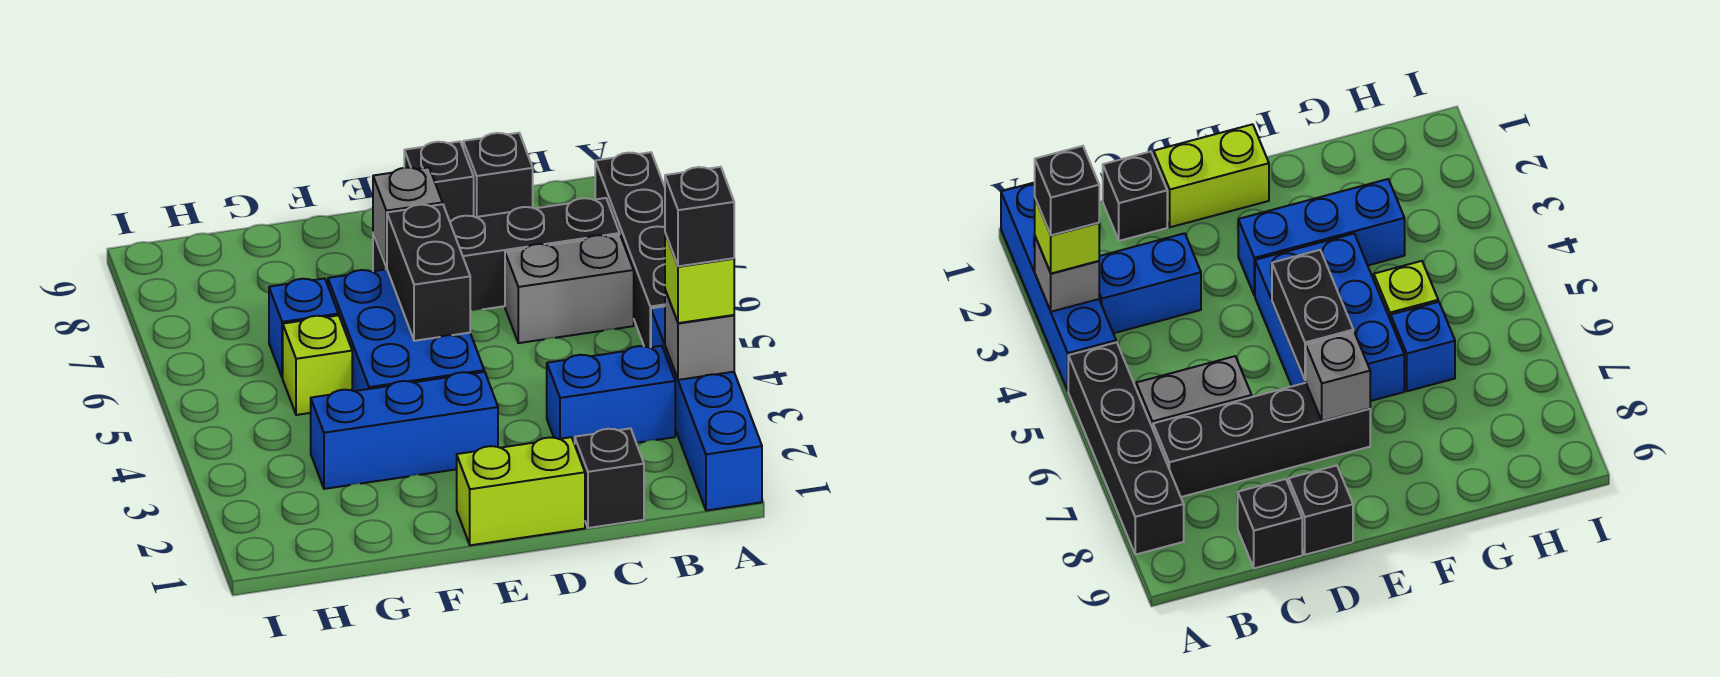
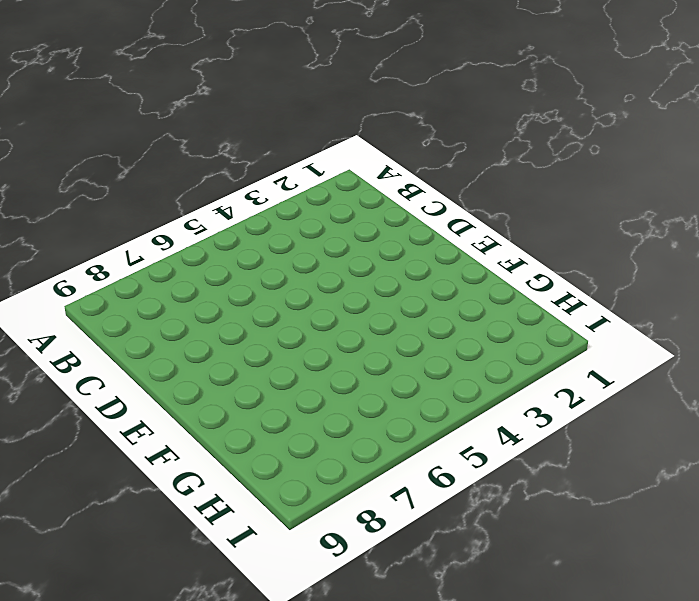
none -> blue 1x4 brick [651,306,762,511]
none -> black 1x4 brick [595,152,665,348]
none -> blue 1x2 brick [547,346,675,444]

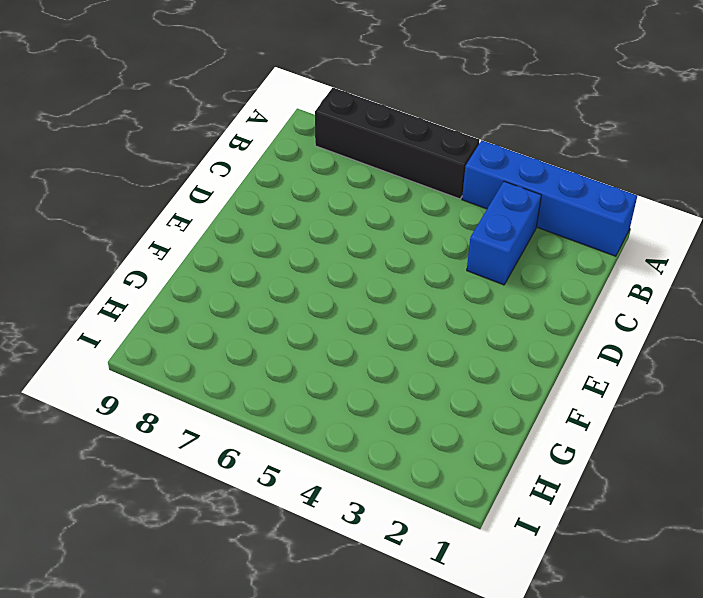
none -> grey 1x2 brick [505,235,634,343]
none -> black 1x4 brick [373,198,620,311]
none -> black 1x1 brick [575,428,644,528]

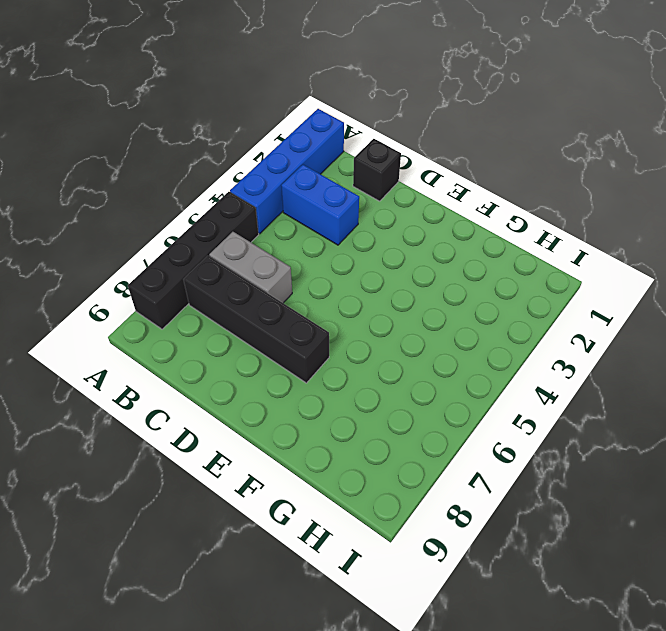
none -> black 1x1 brick [463,133,533,217]
none -> lime 1x2 brick [457,437,585,545]
none -> black 1x1 brick [404,141,474,221]

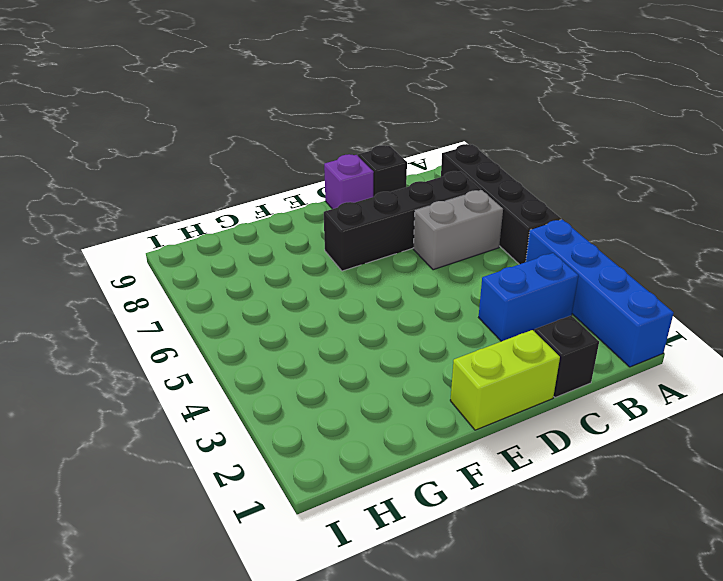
purple 1x1 brick [324,154,374,209] -> black 1x1 brick [404,141,474,221]
none -> blue 1x3 brick [311,372,498,489]
none -> blue 2x3 brick [328,269,484,391]
none -> lime 1x1 brick [283,315,352,415]

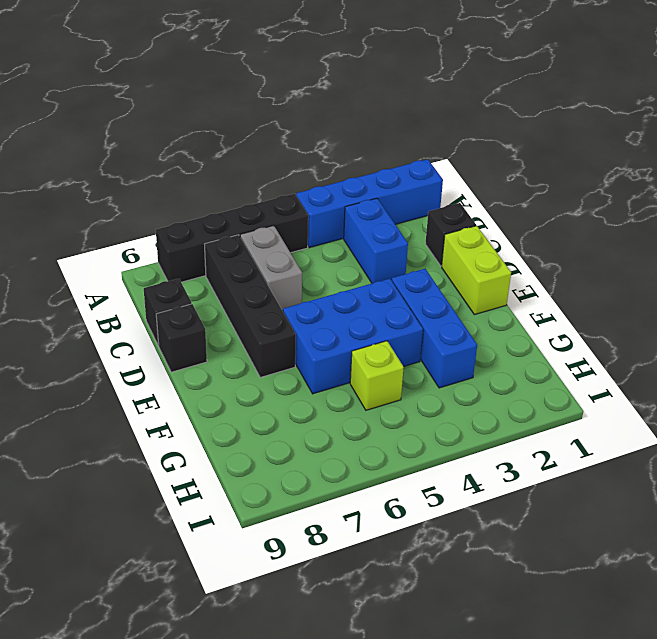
none -> blue 1x1 brick [269,278,338,378]
none -> grey 1x1 brick [665,290,734,380]
none -> black 1x2 brick [387,204,470,341]

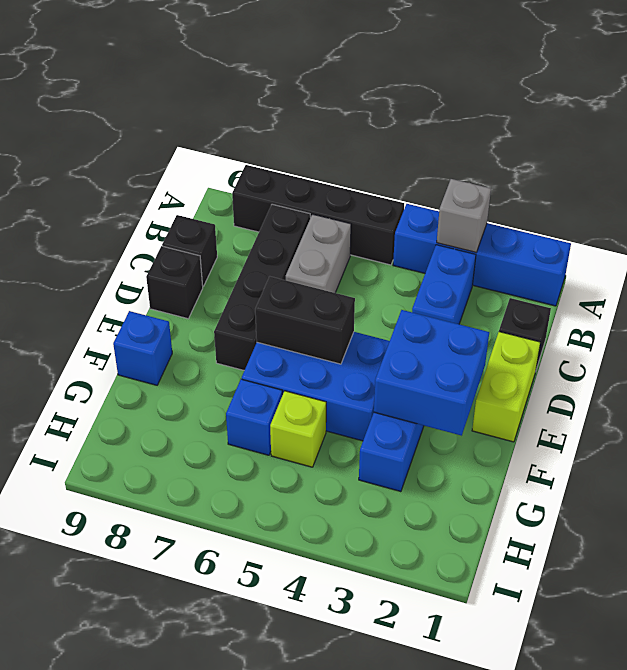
blue 2x2 brick [374,310,489,436] -> none
blue 1x1 brick [113,311,172,385] -> none
none -> grey 1x1 brick [373,167,442,267]
none -> lime 1x1 brick [665,233,734,323]
none -> black 1x1 brick [665,167,734,266]

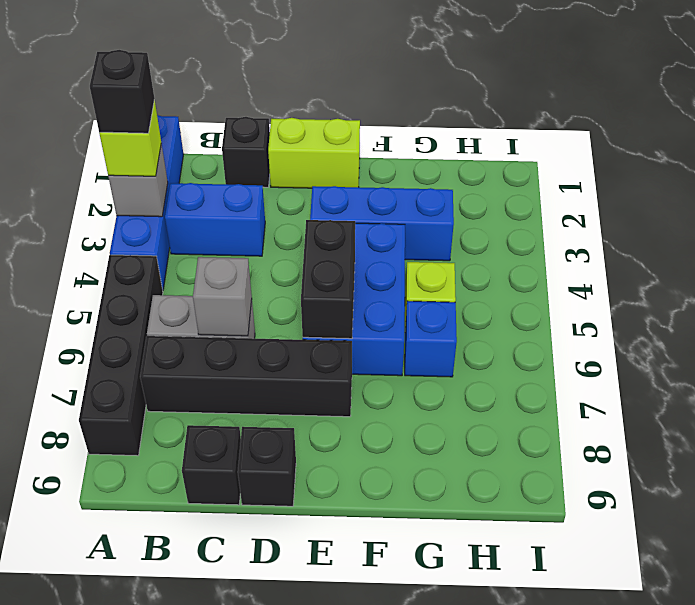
grey 1x1 brick [193,257,252,336] -> grey 1x1 brick moved to [373,167,442,267]

